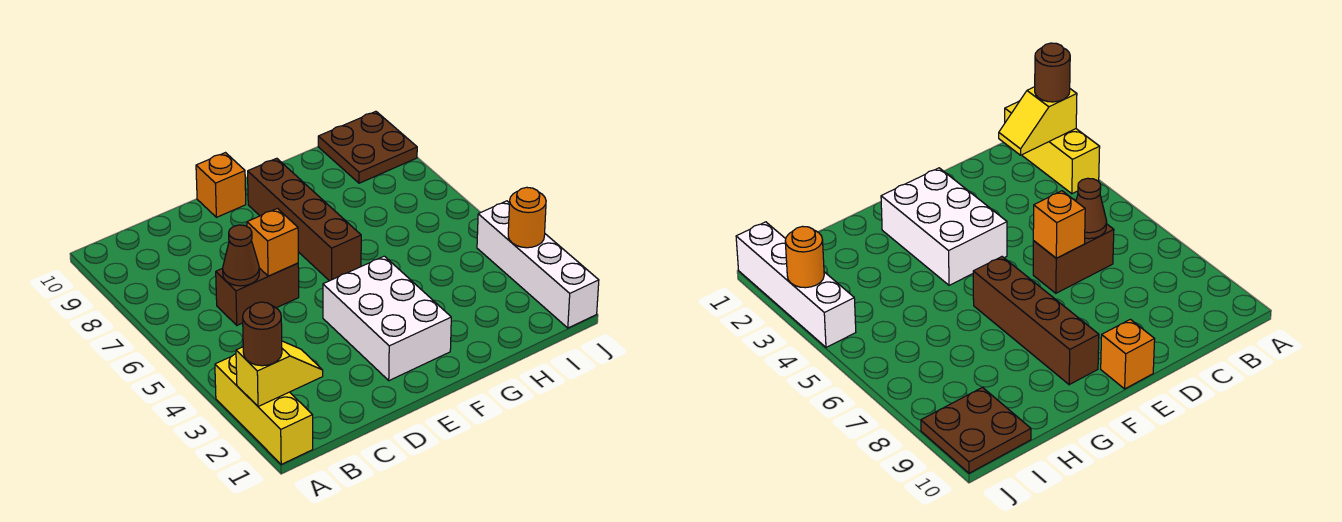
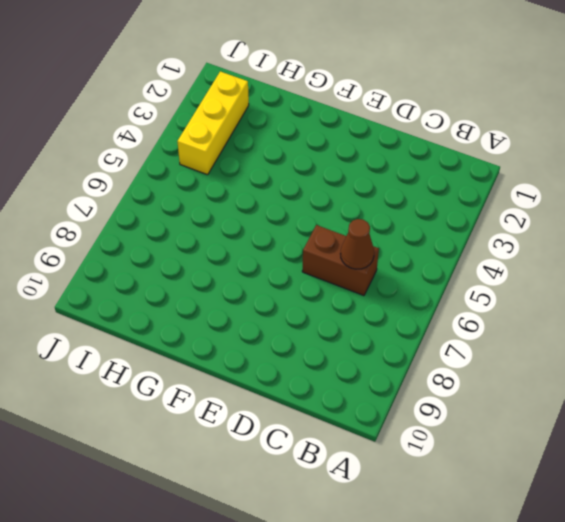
yellow 1x3 brick [177,71,249,175] -> yellow 1x3 brick moved to [215,354,313,464]
none -> white 2x3 brick [323,256,451,381]
none -> orange 1x1 brick [196,153,246,217]
none -> brown 1x4 brick [248,158,361,281]

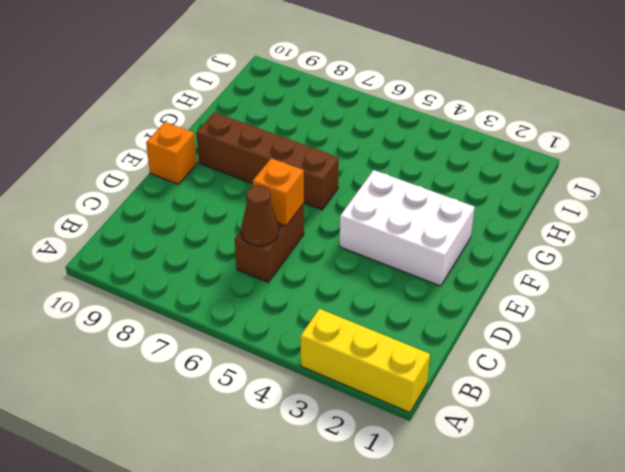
none -> brown 2x2 plate [318,111,417,183]
none -> white 1x4 brick [477,201,599,328]
none -> yellow 1x2 slope [236,341,323,407]

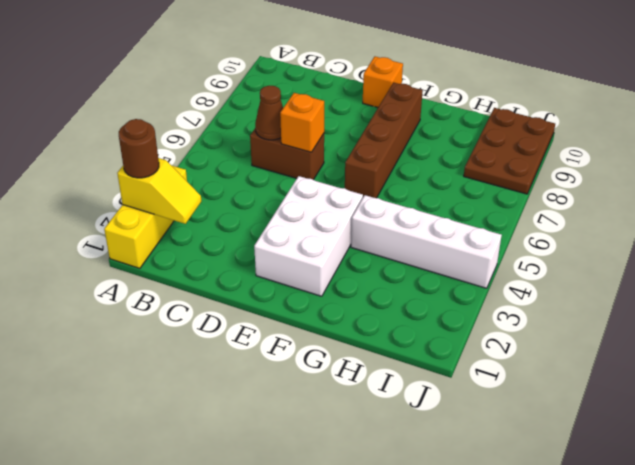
white 1x4 brick [351,195,502,288] -> white 1x4 brick turned to [477,201,599,328]
brown 2x3 plate [464,108,555,194] -> brown 2x2 plate [318,111,417,183]
none -> orange 1x1 round brick [508,187,546,248]

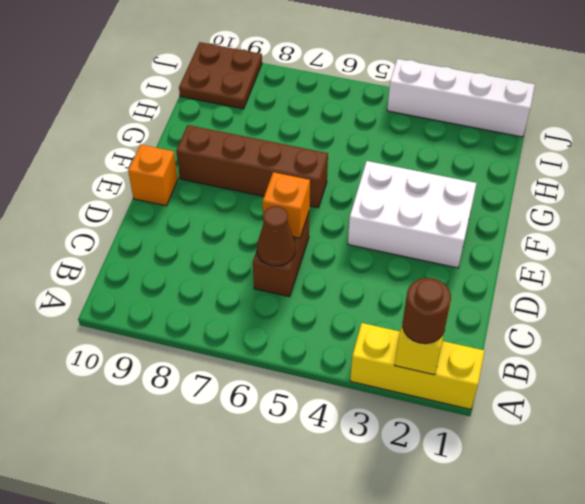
none -> orange 1x1 round brick [508,187,546,248]

